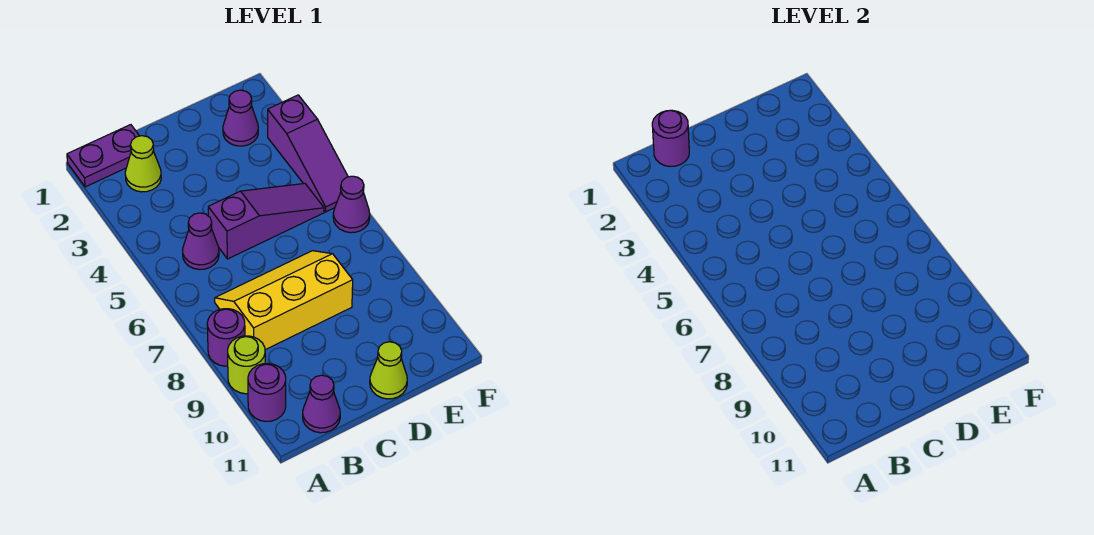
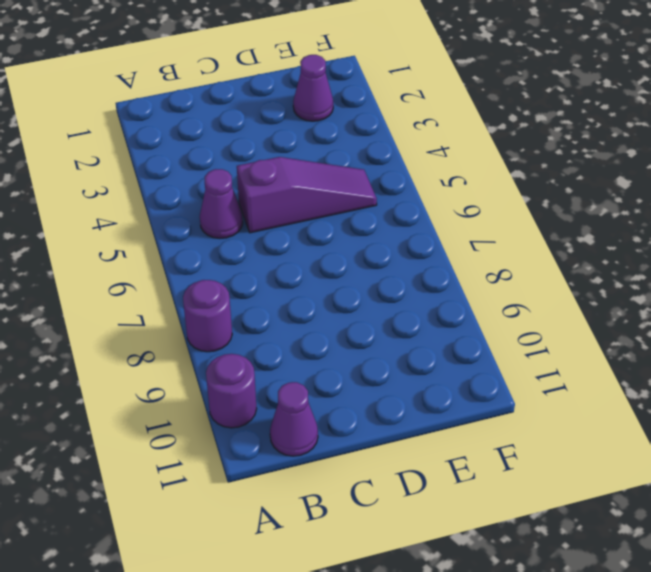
none -> purple 1x2 plate [67,125,139,187]
none -> lime 1x1 round brick [228,336,265,394]
none -> lime 1x1 cone [125,136,161,192]

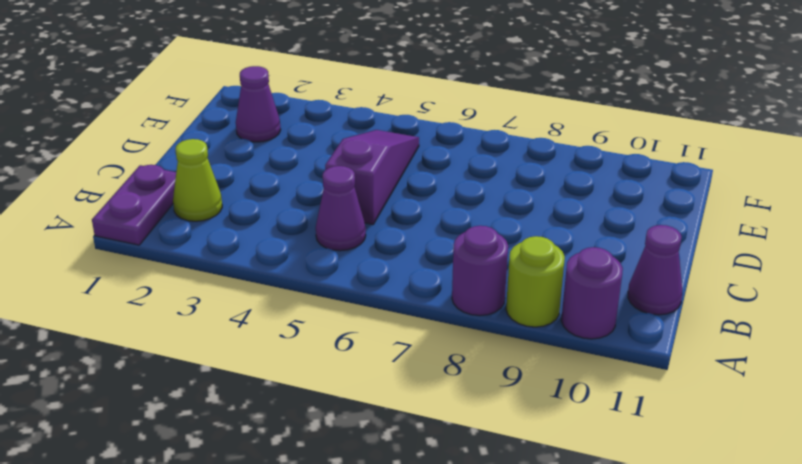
none -> yellow 2x3 slope [215,251,353,350]
none -> lime 1x1 cone [370,342,407,399]
none -> purple 1x3 slope [268,95,348,212]

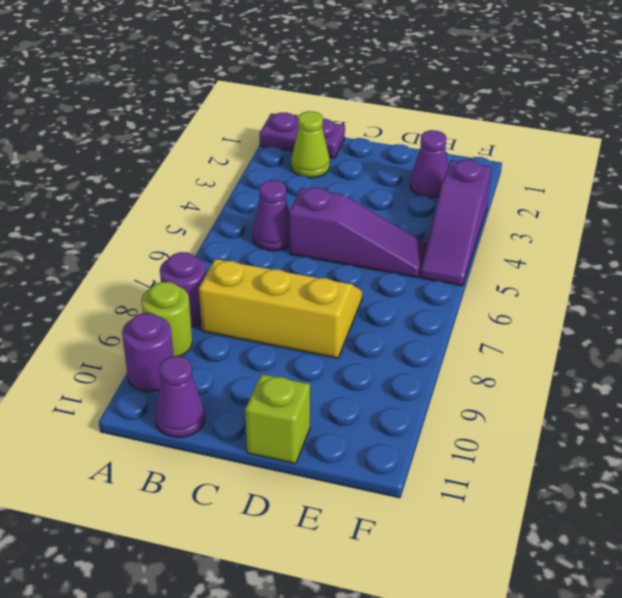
lime 1x1 brick [245,374,310,464] -> lime 1x1 cone [370,342,407,399]
none -> purple 1x1 cone [333,176,370,233]
none -> purple 1x1 round brick [652,110,689,166]

